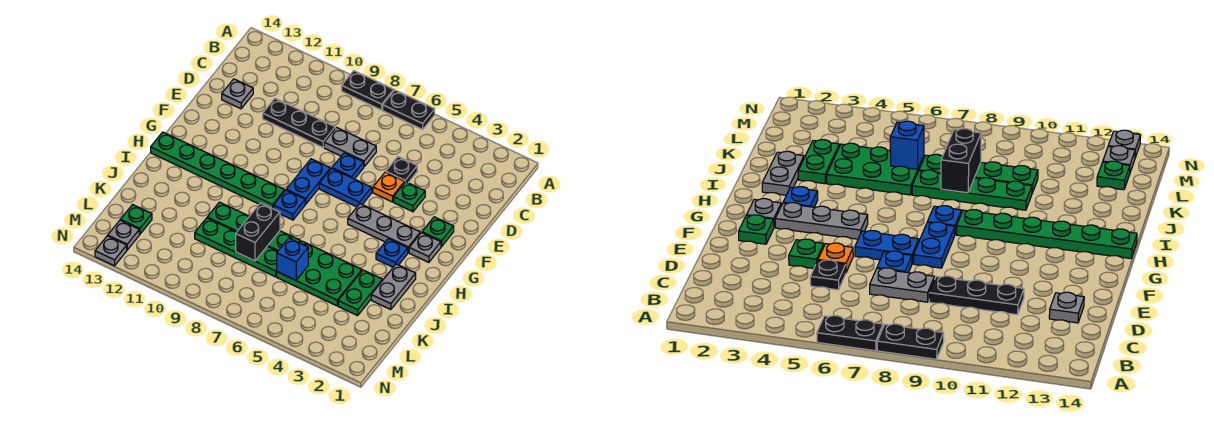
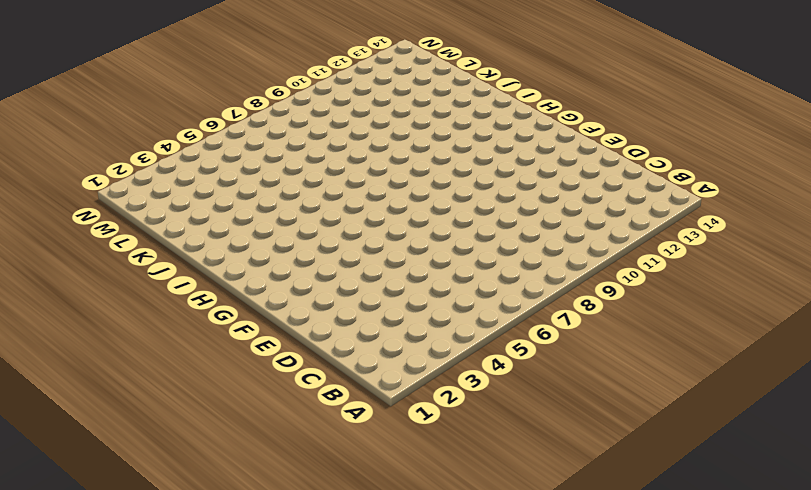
none -> black 1x2 plate [383,90,435,129]
none -> black 1x2 plate [342,71,394,110]
none -> black 1x1 plate [386,157,417,183]

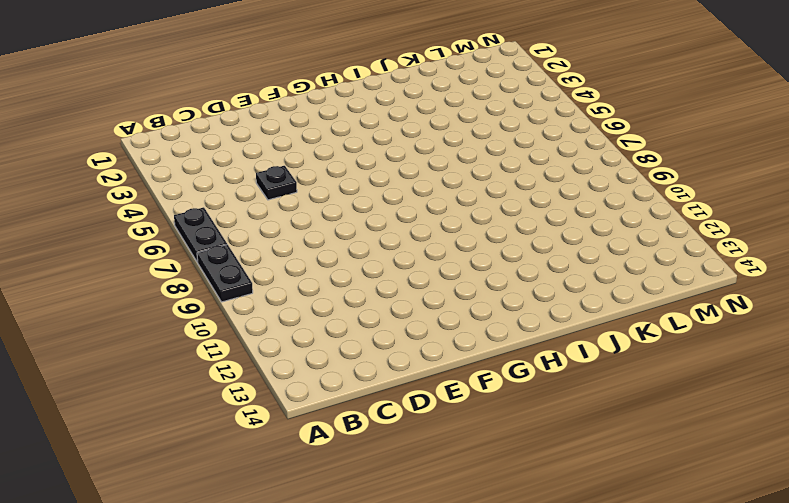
none -> grey 1x2 plate [324,127,376,167]
none -> black 1x3 plate [263,99,335,147]
none -> grey 1x1 plate [222,79,253,109]

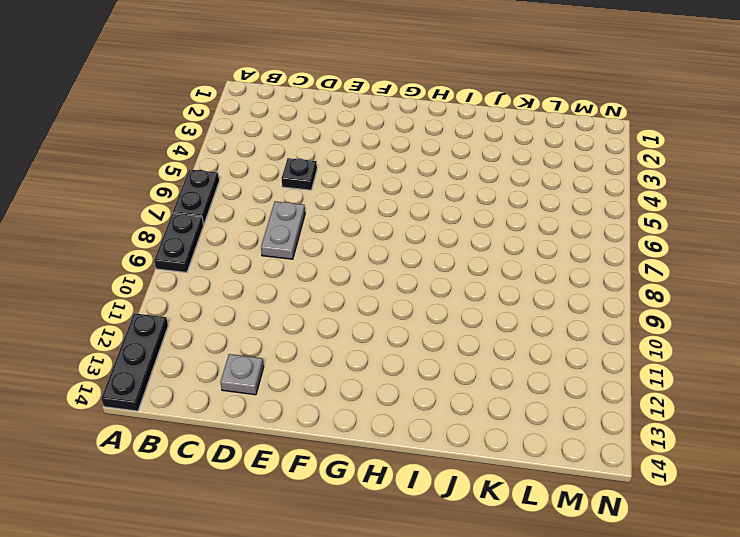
black 1x3 plate [101,313,168,411] -> black 1x3 plate moved to [263,99,335,147]
none -> green 1x1 plate [394,182,425,212]
none -> orange 1x1 plate [373,172,405,202]
none -> blue 1x1 plate [332,153,364,179]

